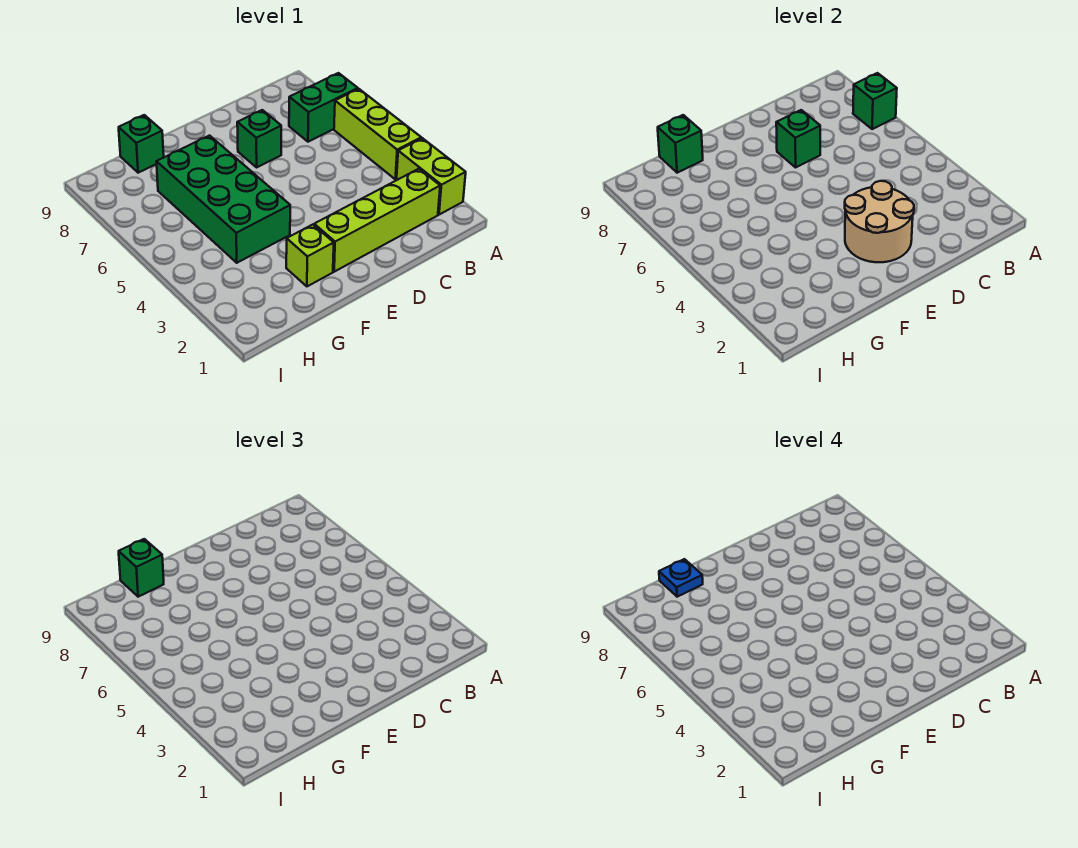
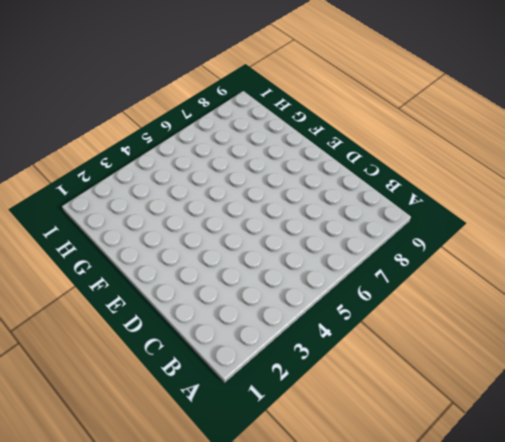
none -> lime 1x2 brick [396,138,466,215]
none -> lime 1x3 brick [334,89,421,179]
none -> green 1x2 brick [289,73,358,142]

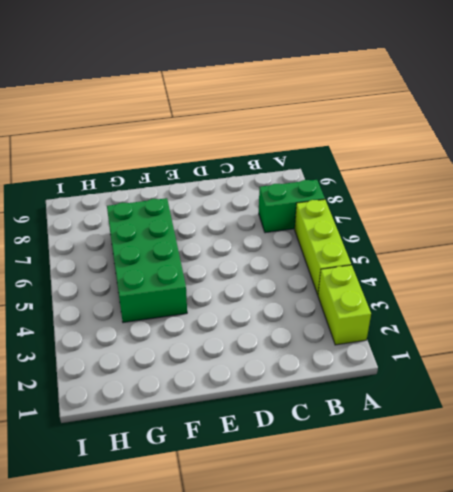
none -> lime 1x4 brick [314,169,440,272]
none -> green 1x1 brick [237,110,281,167]
none -> lime 1x1 brick [286,225,334,286]

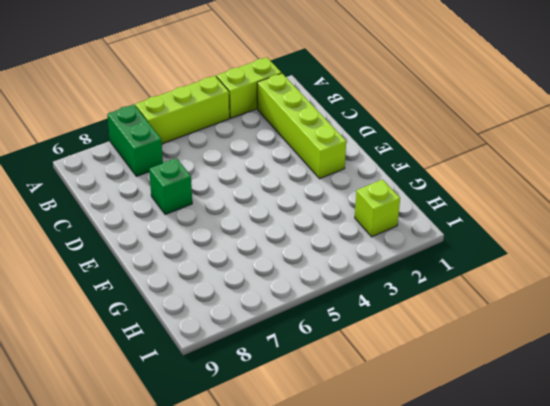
lime 1x1 brick [355,180,400,237] -> lime 1x1 brick moved to [286,225,334,286]
none -> green 2x4 brick [156,136,290,263]
none -> green 1x1 brick [119,115,164,173]
none -> green 1x1 brick [853,73,897,129]

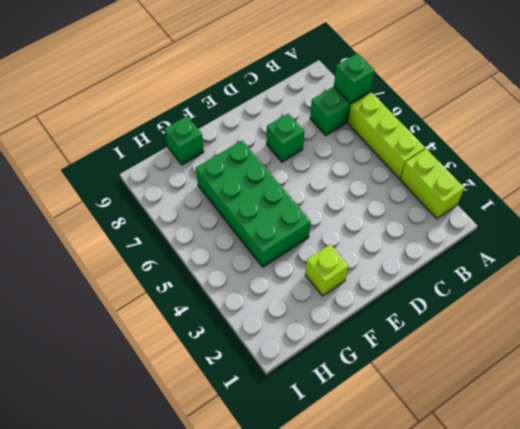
none -> lime 1x4 brick [314,169,440,272]
none -> tan 2x2 round brick [845,181,914,262]
none -> green 1x1 brick [776,110,820,167]

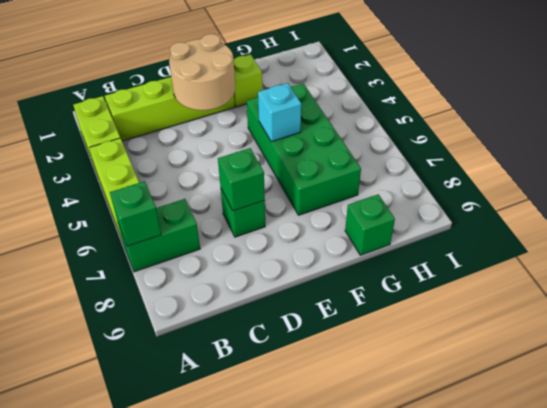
cyan 1x1 brick [258,83,301,142] -> none
none -> green 1x1 brick [658,115,703,173]
none -> green 1x1 brick [119,539,164,597]
none -> blue 1x1 plate [659,559,703,597]

